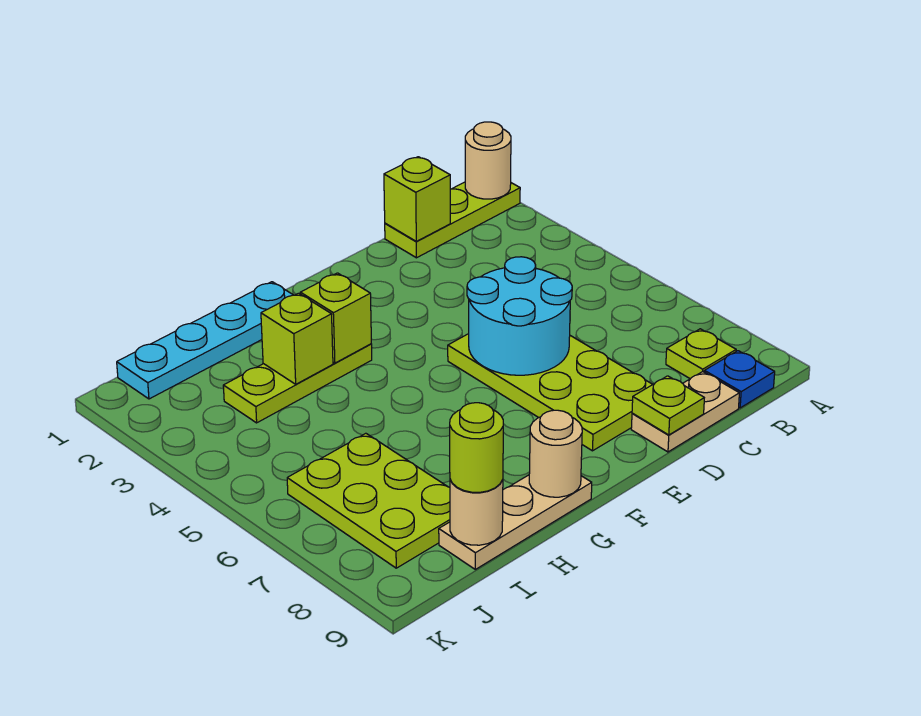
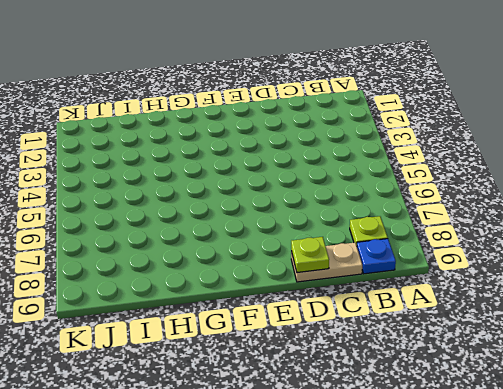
none -> lime 1x3 plate [385,182,520,258]
none -> lime 2x4 plate [448,334,653,451]
none -> cyan 1x4 plate [117,282,293,399]

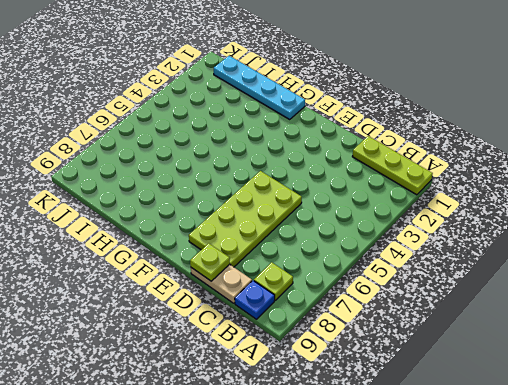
none -> lime 1x3 plate [223,344,372,423]
none -> tan 1x3 plate [439,475,592,569]
none -> lime 2x3 plate [287,433,450,568]

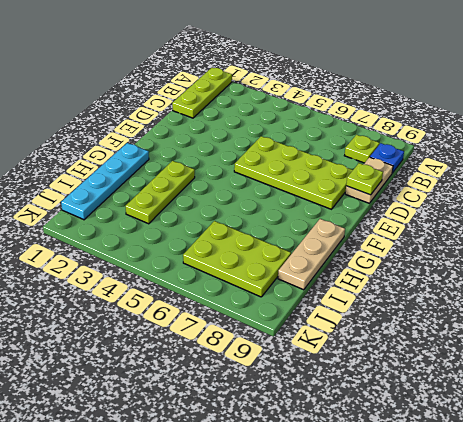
none -> tan 1x1 round brick [465,122,511,199]
none -> lime 1x1 brick [384,157,450,241]
none -> cyan 2x2 round brick [467,257,572,375]

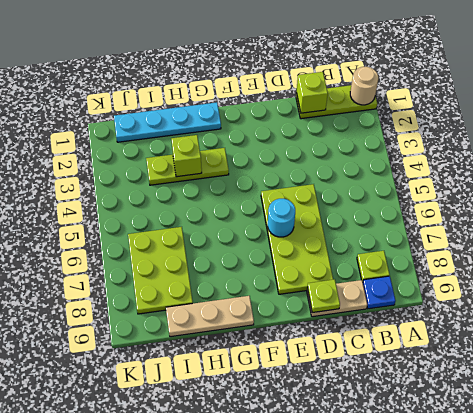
cyan 1x1 round brick [268,199,295,237] -> cyan 2x2 round brick [467,257,572,375]
none -> lime 1x1 brick [300,273,371,363]
none -> tan 1x1 round brick [529,410,582,497]
none -> tan 1x1 round brick [450,480,503,545]

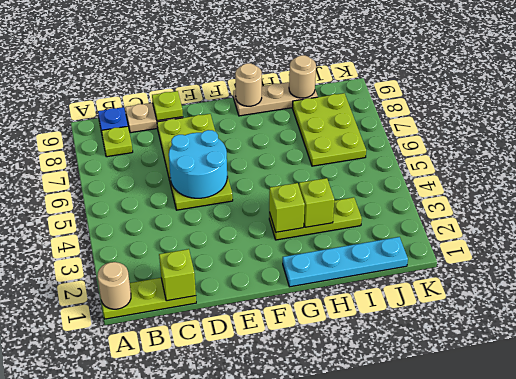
none -> lime 1x1 round brick [450,403,503,492]

